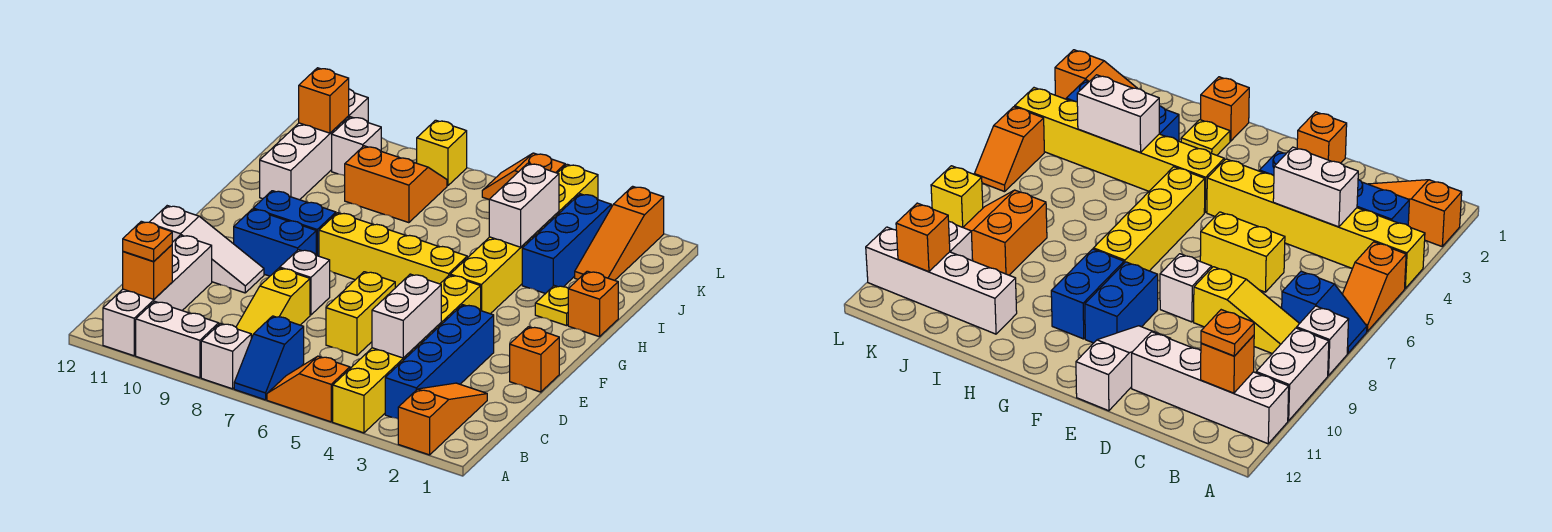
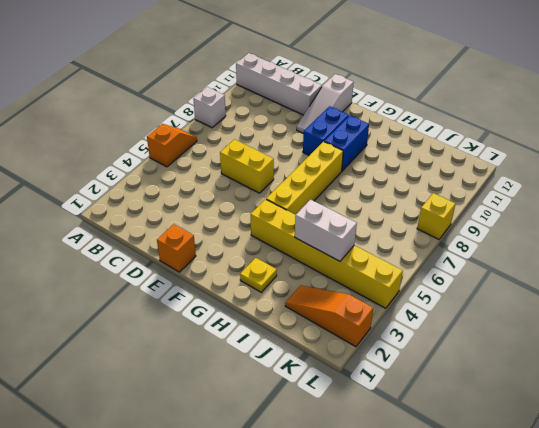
none -> orange 1x3 slope [398,383,487,455]
none -> yellow 1x6 brick [333,275,481,433]
none -> blue 1x2 slope [234,316,304,400]
none -> white 1x2 brick [136,301,219,378]

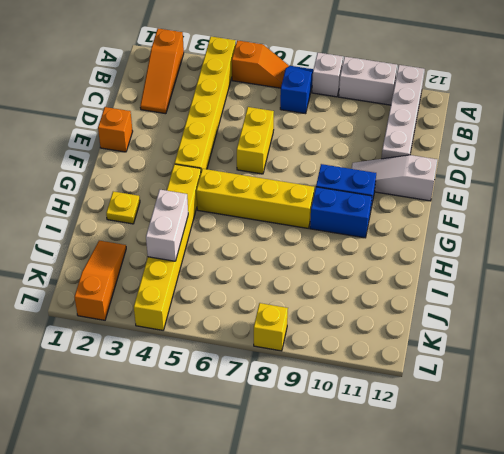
none -> blue 1x4 brick [385,305,494,419]
none -> yellow 1x3 slope [236,268,310,338]
none -> white 1x1 brick [280,250,330,315]
none -> orange 1x1 brick [568,271,618,337]

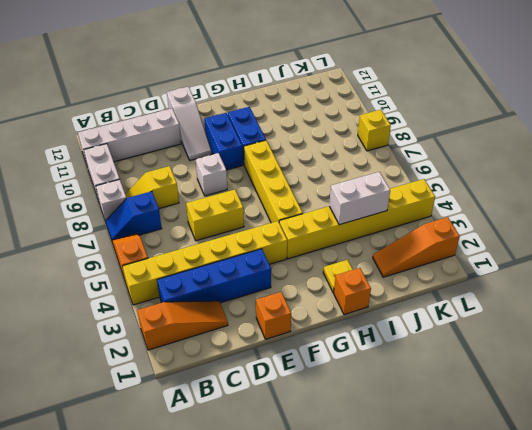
yellow 1x2 slope [125,166,179,209] -> yellow 1x3 slope [236,268,310,338]
none -> blue 1x3 brick [522,194,611,294]
none -> white 1x4 brick [260,89,368,200]
none -> orange 2x2 slope [345,146,447,223]
none -> white 1x1 brick [332,117,381,176]

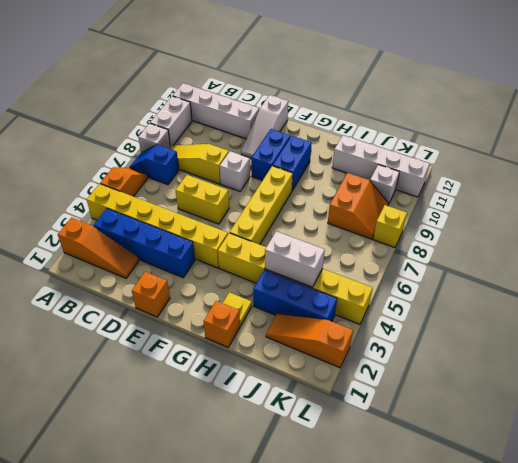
none -> orange 1x2 slope [482,153,565,199]
none -> orange 1x1 brick [123,245,172,299]
none -> white 1x2 brick [372,274,441,358]
none -> orange 1x1 brick [299,68,349,133]

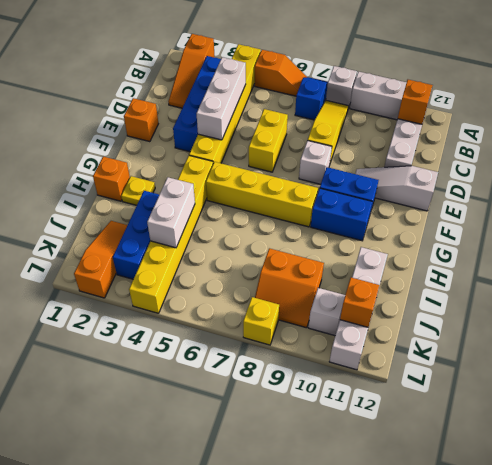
white 1x3 brick [197,57,246,140] -> white 1x2 brick [372,274,441,358]
none -> orange 1x2 slope [482,153,565,199]
none -> orange 1x1 plate [123,221,172,262]

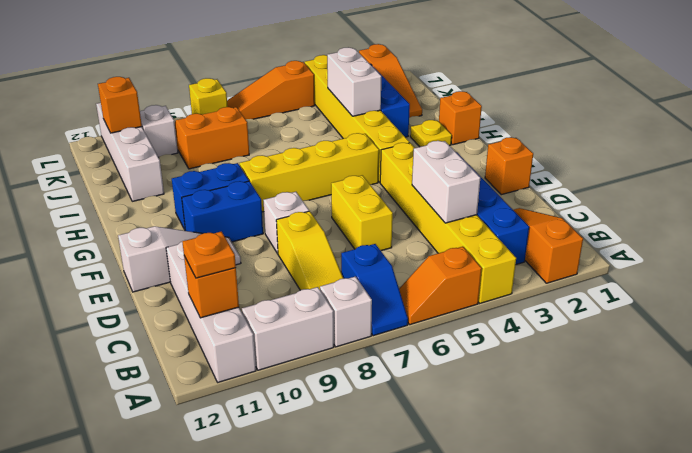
orange 1x3 slope [227,61,315,119] -> orange 1x2 slope [482,153,565,199]

